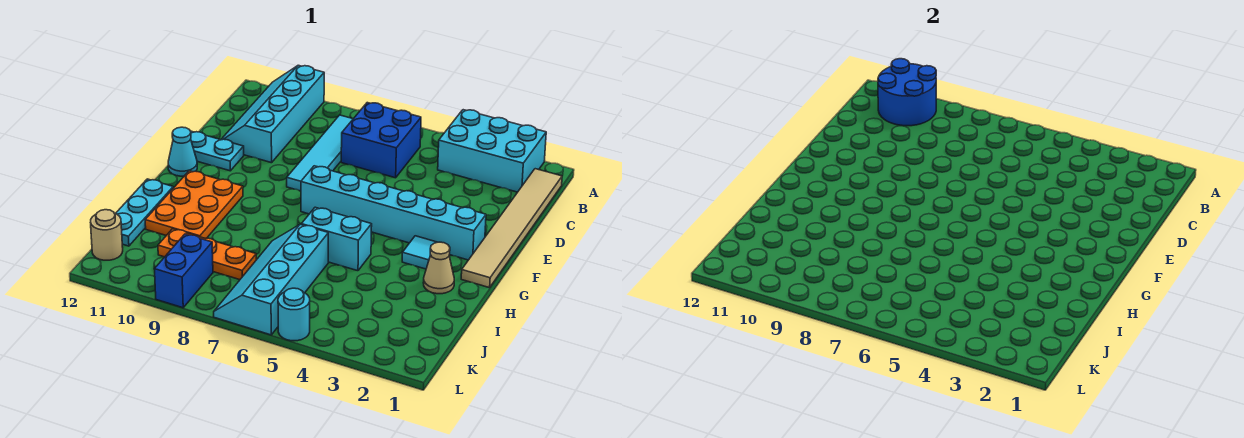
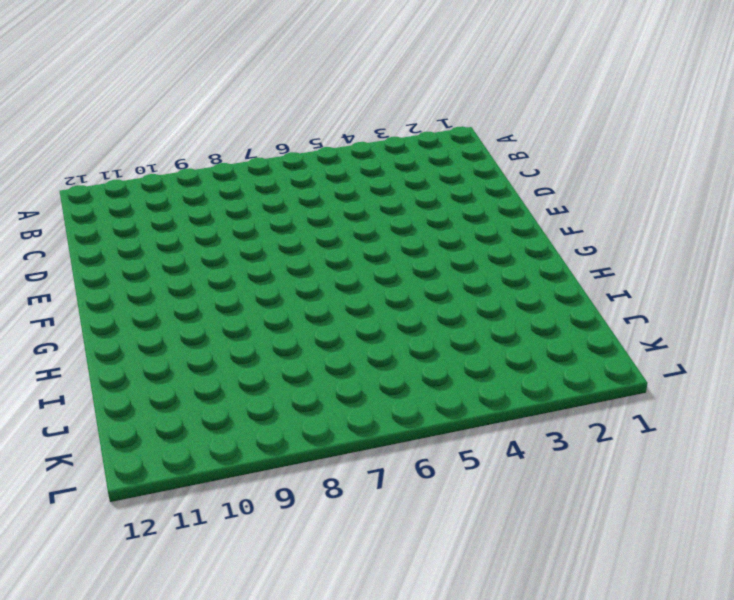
none -> cyan 2x3 brick [438,110,546,192]
none -> cyan 2x4 slope [221,65,324,163]
none -> tan 1x6 tile [461,169,562,288]

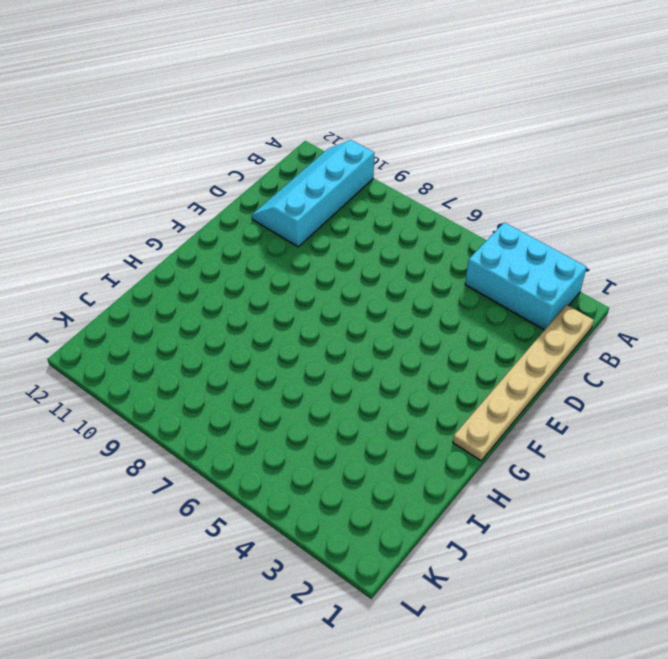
tan 1x6 plate [453,305,594,461] -> tan 1x6 tile [461,169,562,288]
none -> blue 2x2 brick [341,103,421,178]
none -> cyan 1x4 tile [287,115,353,191]
none -> cyan 1x2 plate [191,131,244,171]

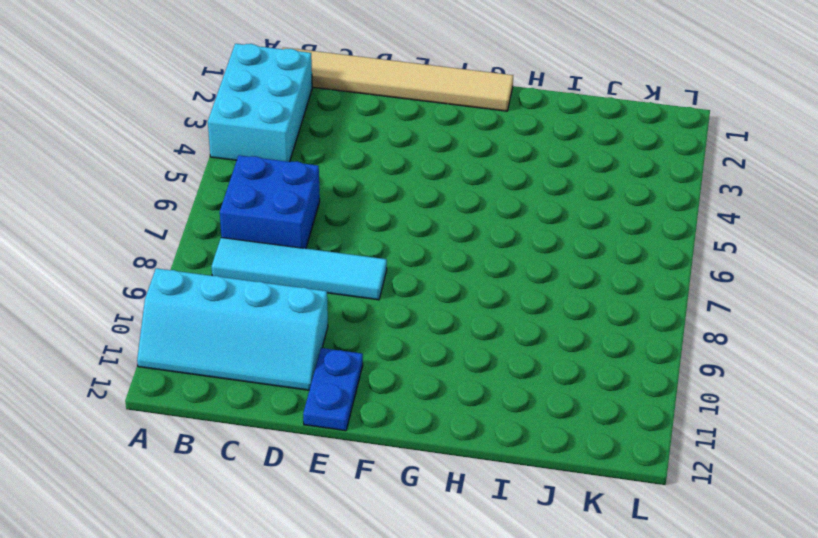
blue 1x2 plate [303,348,363,431] -> cyan 1x2 plate [191,131,244,171]
none -> cyan 1x6 brick [301,166,486,260]
none -> cyan 1x1 cone [168,127,197,176]
none -> cyan 1x1 tile [402,236,437,269]

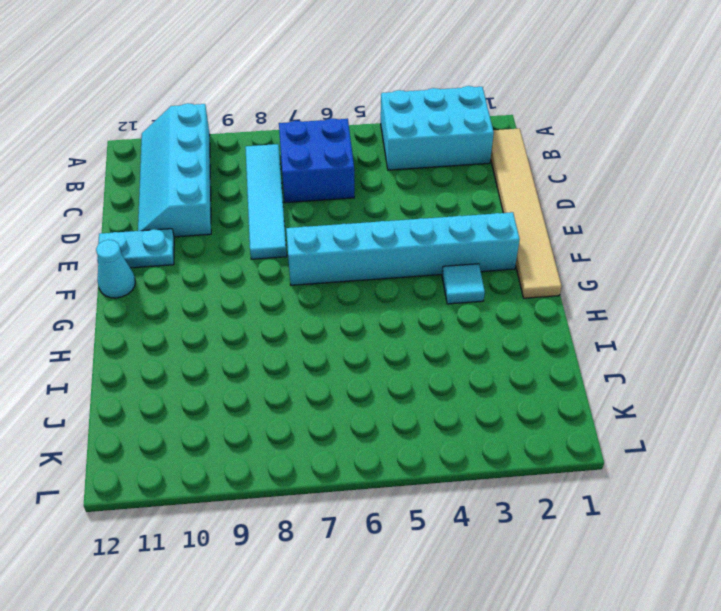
none -> orange 2x3 plate [145,171,243,238]
none -> tan 1x1 cone [423,242,454,294]
none -> cyan 1x2 brick [301,207,372,271]

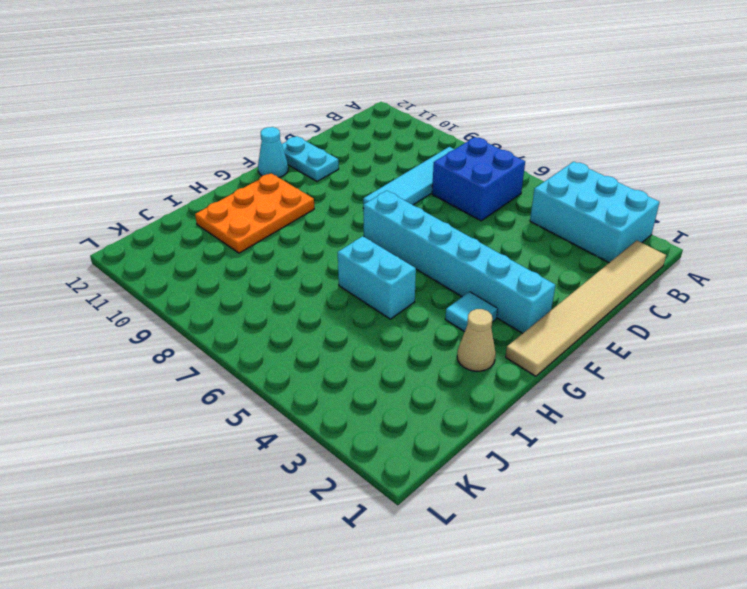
none -> cyan 2x4 slope [221,65,324,163]
none -> cyan 1x3 plate [116,179,173,246]
none -> cyan 2x4 slope [214,224,328,335]

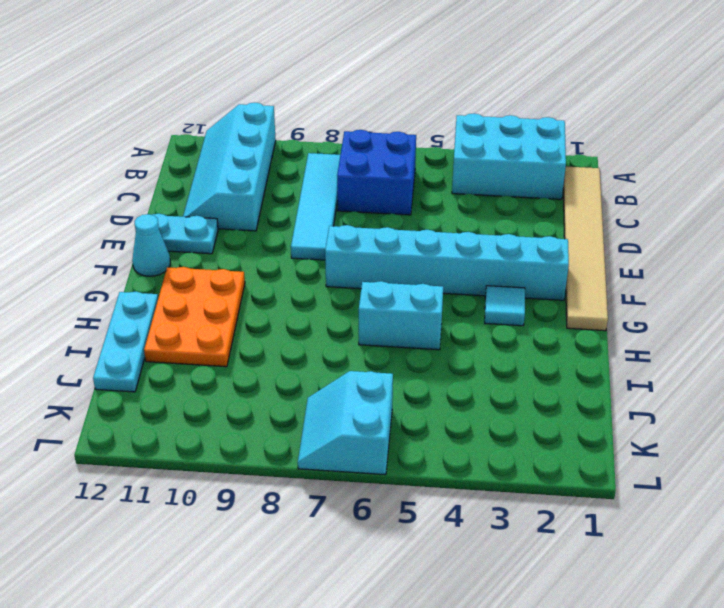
cyan 2x2 slope [298,371,393,475] -> cyan 2x4 slope [214,224,328,335]
none -> tan 1x1 cone [423,242,454,294]
none -> orange 1x3 plate [158,229,256,280]
none -> blue 1x2 brick [155,234,213,308]

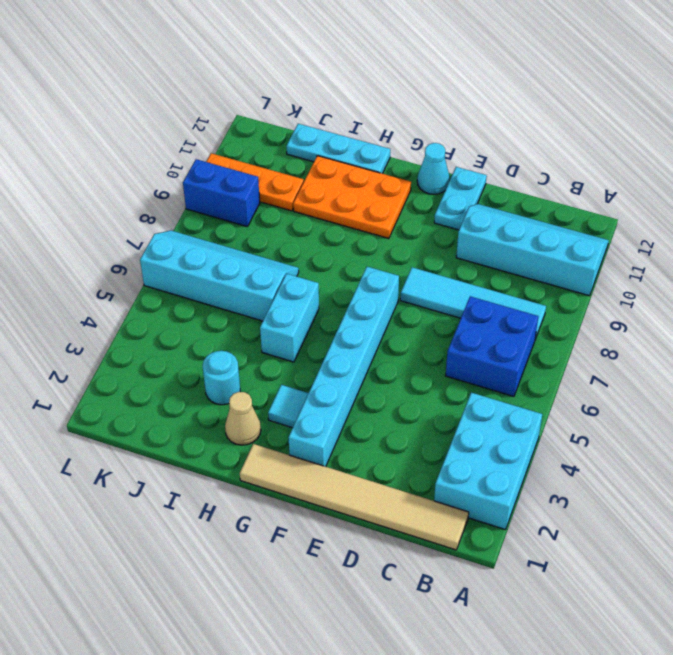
cyan 1x1 round brick [203,351,240,405] -> cyan 1x1 round brick moved to [278,288,310,341]
orange 1x3 plate [206,153,304,211] -> orange 1x3 plate turned to [158,229,256,280]
none -> tan 1x1 round brick [91,210,123,260]
none -> blue 2x2 round brick [878,59,936,126]

